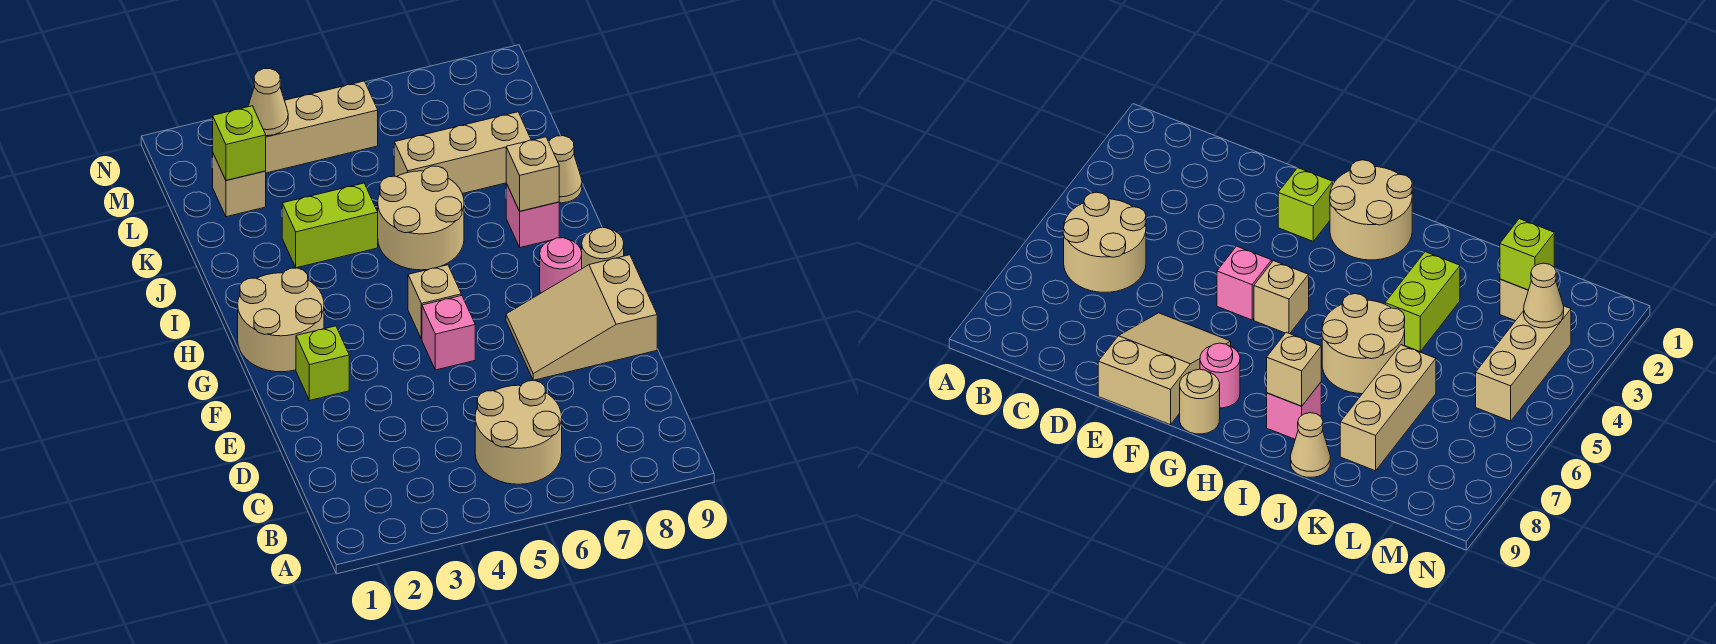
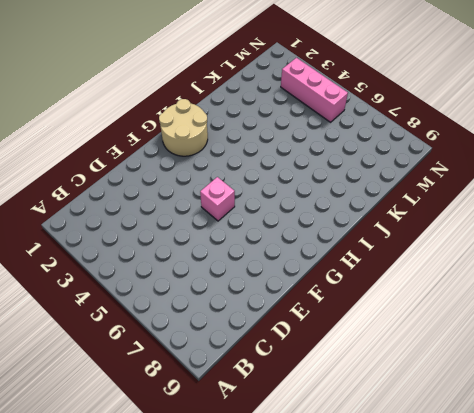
pink 1x3 brick [281,58,348,122] -> tan 1x3 brick [266,81,378,173]
none -> tan 2x2 round brick [475,381,562,484]
none -> tan 2x3 slope [506,255,657,380]
none -> lime 1x1 brick [296,326,349,400]

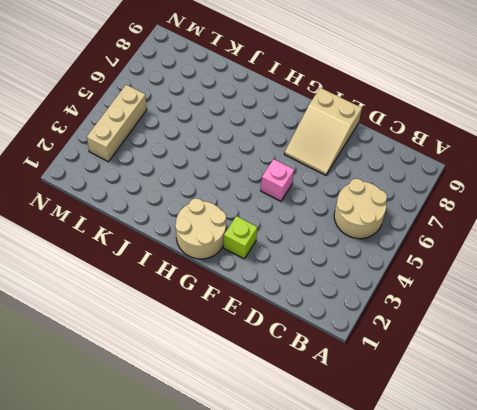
none -> tan 1x1 brick [408,265,461,339]
none -> pink 1x1 round brick [540,238,582,293]
none -> tan 1x1 round brick [582,228,624,269]

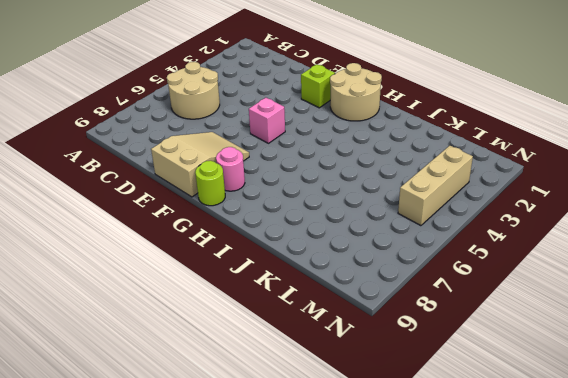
lime 1x1 round brick [195,161,225,206] -> tan 1x1 round brick [582,228,624,269]
none -> tan 1x1 brick [408,265,461,339]
none -> tan 2x2 round brick [378,166,464,270]
none -> pink 1x1 brick [506,184,559,248]

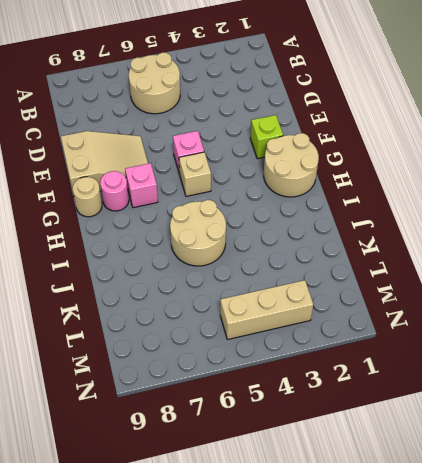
pink 1x1 brick [125,163,158,208] -> pink 1x1 brick moved to [506,184,559,248]
none -> lime 1x2 brick [282,183,378,268]
none -> tan 1x1 cone [549,136,582,203]
none -> tan 1x3 brick [394,112,531,194]

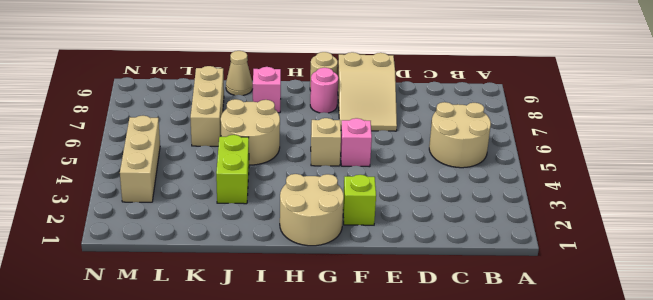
none -> tan 1x1 brick [212,154,266,217]
none -> tan 1x1 brick [506,137,559,211]
none -> lime 1x1 brick [213,106,266,180]

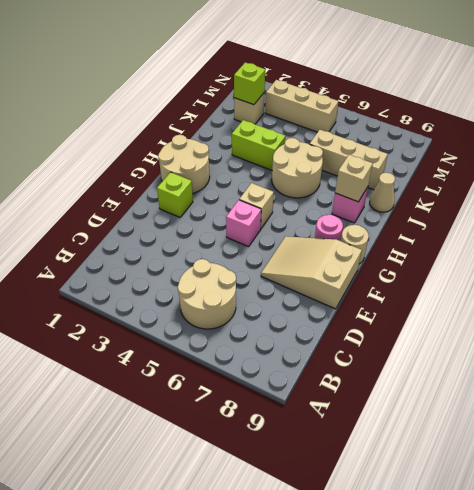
none -> tan 1x1 cone [248,69,288,136]

